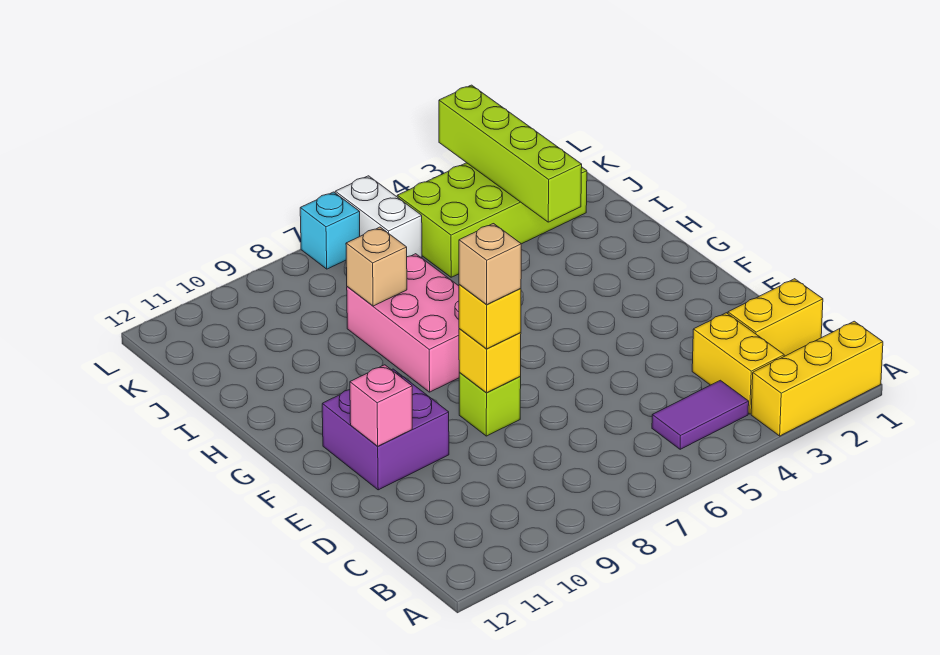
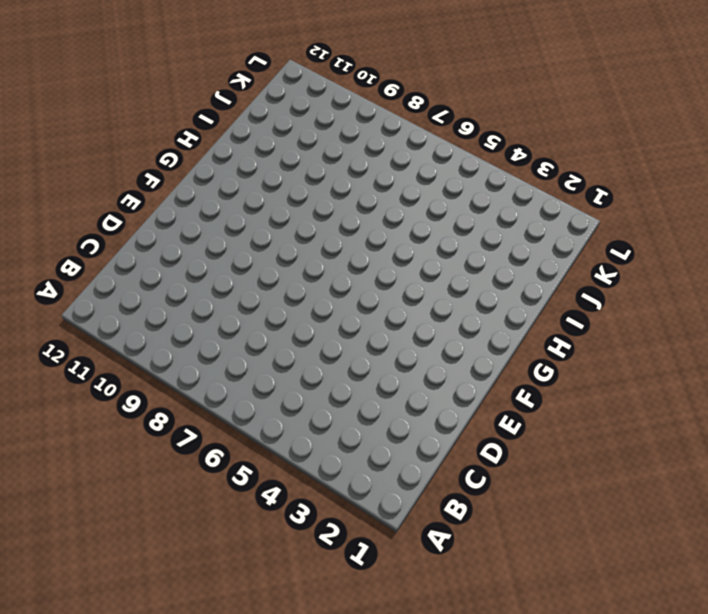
none -> yellow 1x3 brick [751,321,883,436]
none -> yellow 1x2 brick [692,313,784,414]
none -> purple 1x2 tile [652,380,749,449]

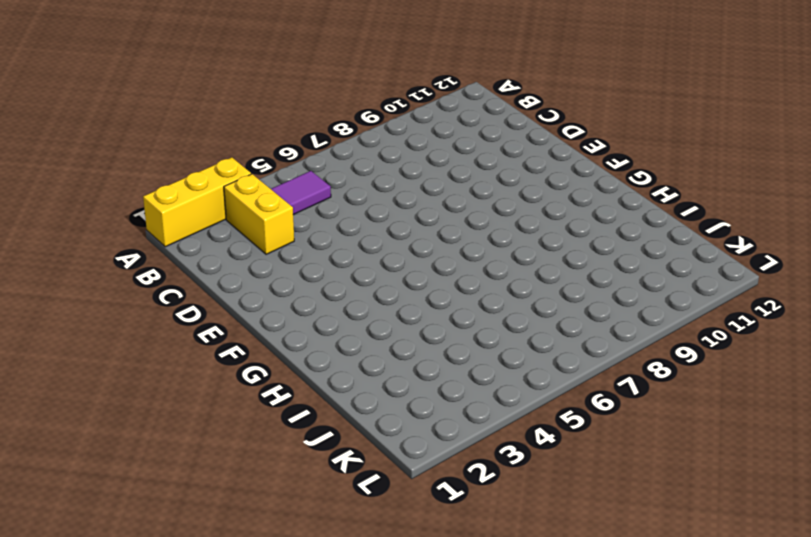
none -> yellow 1x2 brick [728,279,823,356]
none -> lime 1x1 brick [459,372,521,436]
none -> purple 2x2 brick [322,369,449,490]

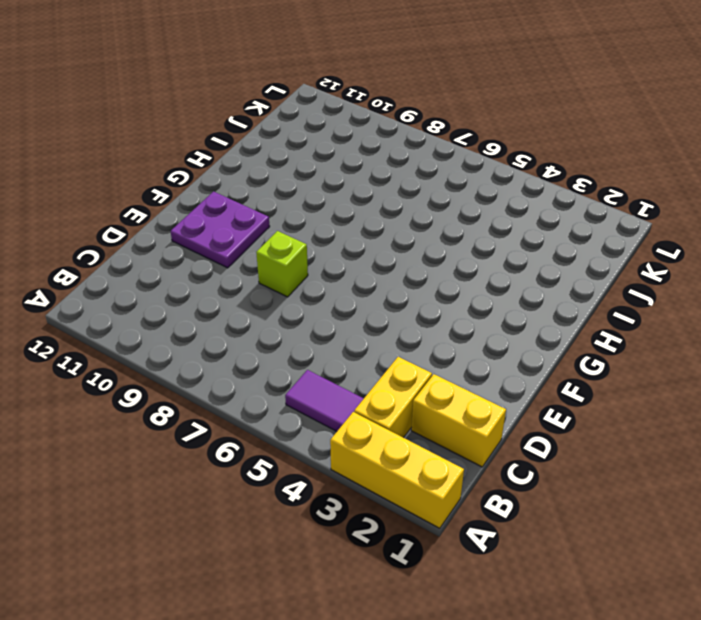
purple 2x2 plate [171,192,270,268] -> purple 2x2 brick [322,369,449,490]
none -> pink 2x3 brick [347,254,459,392]
none -> lime 2x4 brick [397,163,587,277]
none -> white 1x2 brick [335,176,422,258]

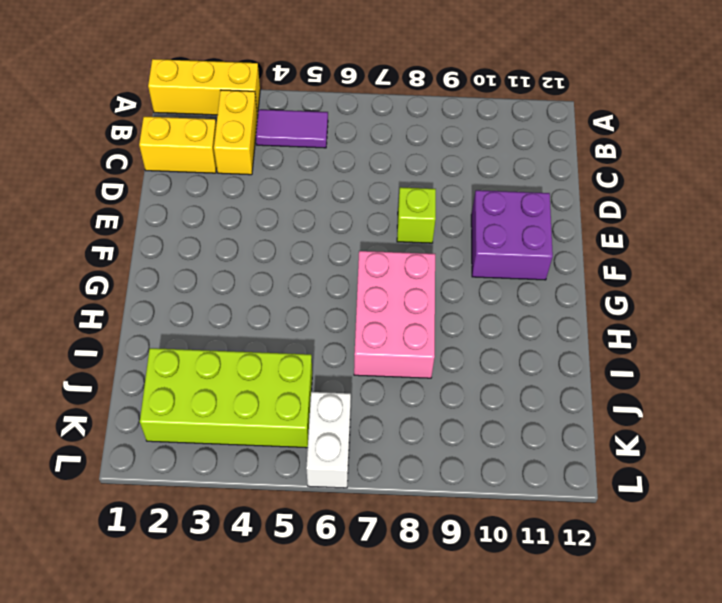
none -> cyan 1x1 brick [300,192,360,269]
none -> yellow 1x1 brick [459,329,521,393]
none -> pink 1x1 brick [350,365,412,446]

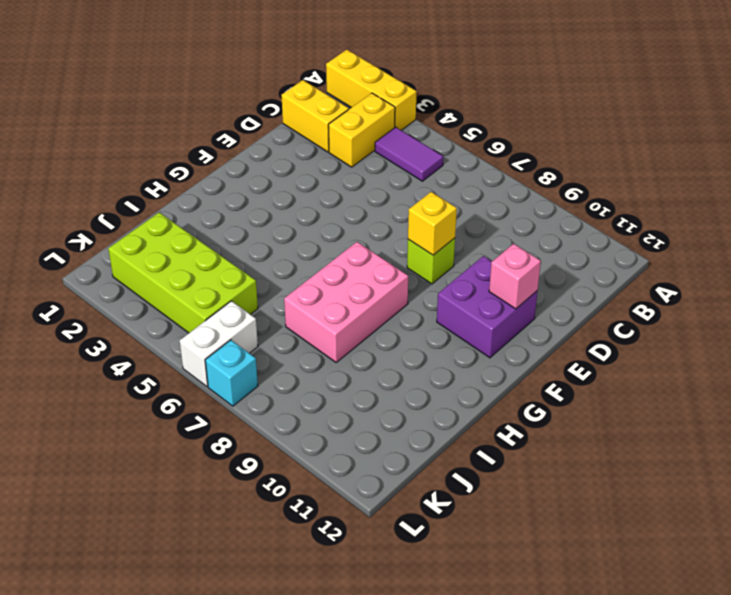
none -> lime 1x4 brick [439,85,582,222]
none -> tan 1x1 brick [346,227,407,306]
none -> yellow 1x1 brick [459,284,521,349]

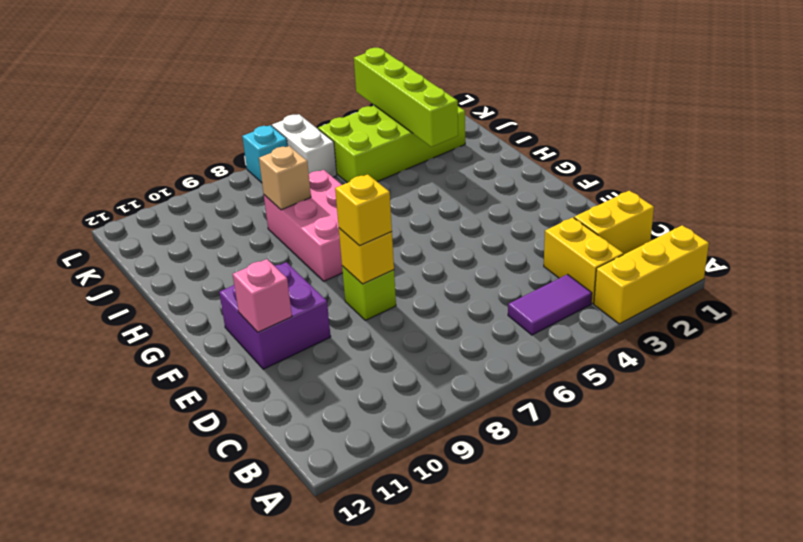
none -> tan 1x1 brick [459,224,521,305]

